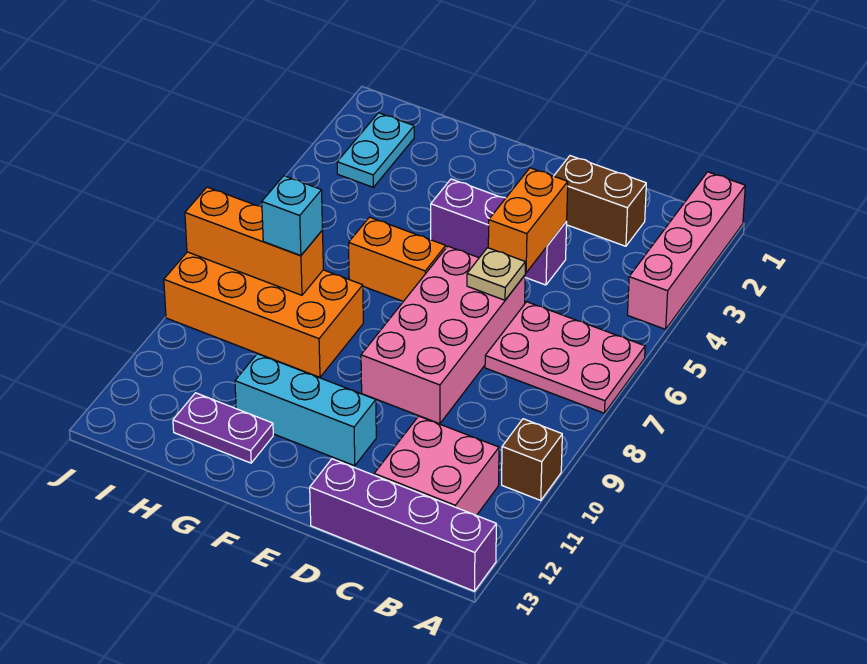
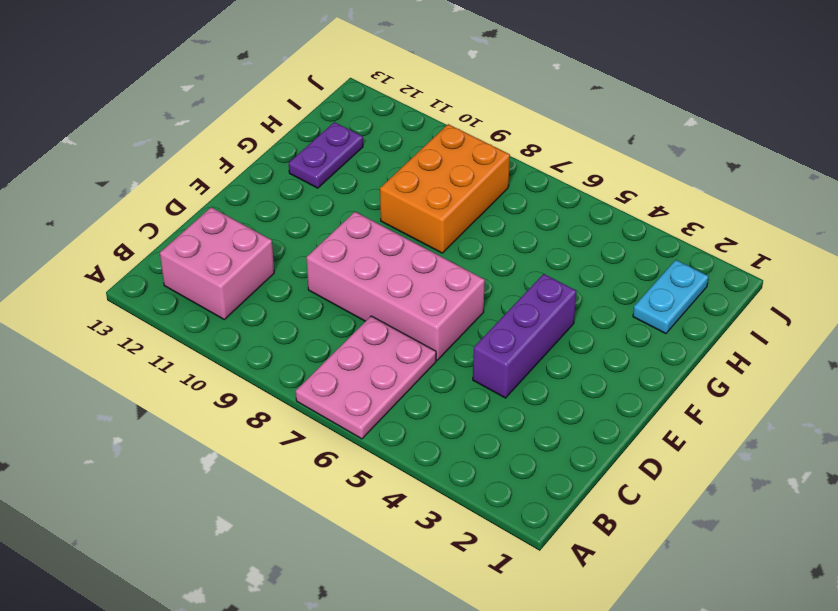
orange 2x3 brick [380,124,510,253] -> orange 2x4 brick [164,252,363,377]
cyan 1x2 plate [633,260,709,334] -> cyan 1x2 plate turned to [337,113,414,187]
none -> pink 1x4 brick [628,172,745,329]
none -> brown 1x1 brick [502,419,562,501]
none -> purple 1x4 brick [310,459,496,591]

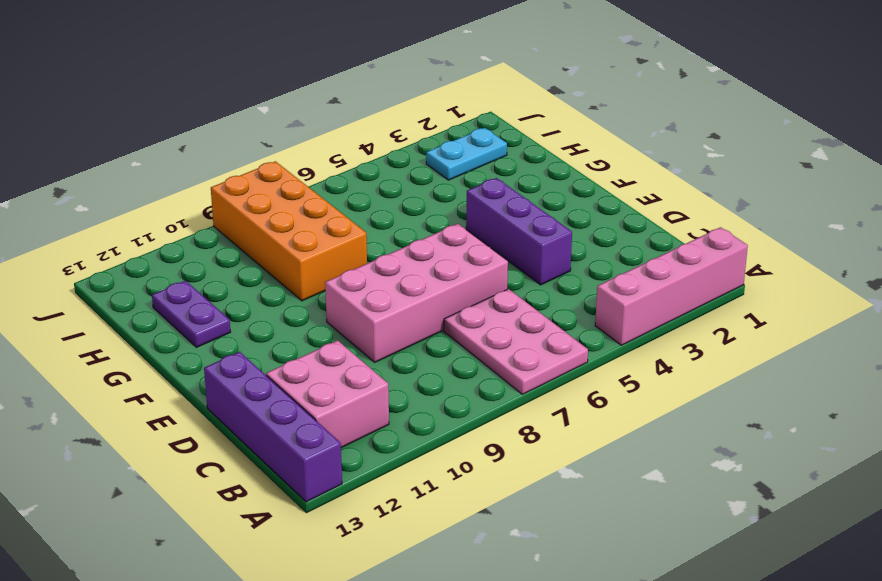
none -> brown 1x1 brick [502,419,562,501]
none -> brown 1x2 brick [554,156,646,246]
none -> cyan 1x3 brick [235,354,376,466]

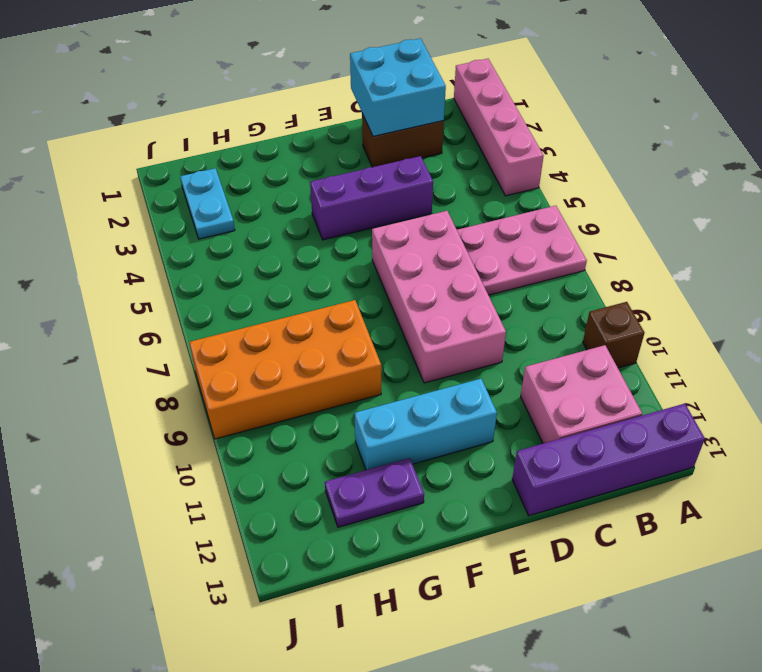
cyan 2x2 brick [350,38,446,136] -> none
none -> orange 1x2 brick [349,217,446,301]
none -> orange 1x2 brick [488,168,568,273]
none -> tan 1x1 plate [467,248,525,300]

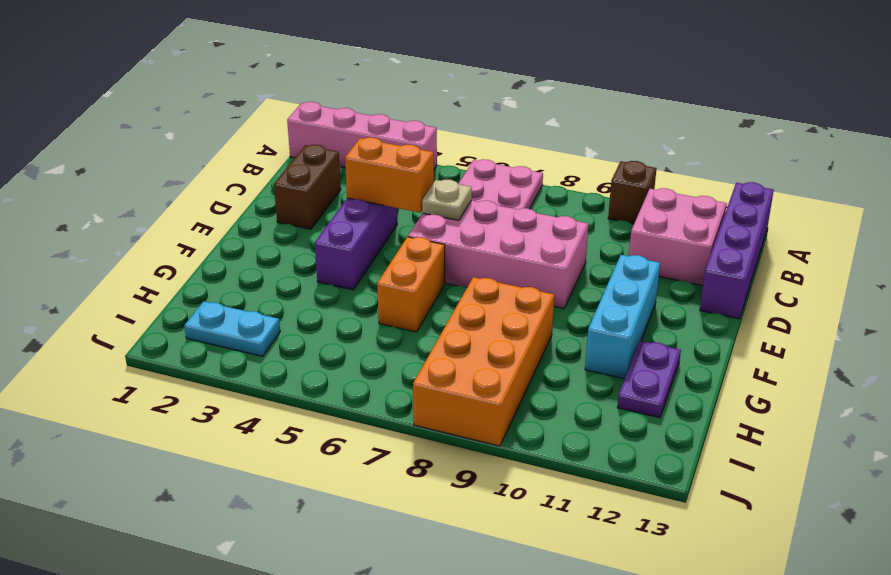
none -> orange 1x3 brick [185,187,323,295]
none -> cyan 1x1 brick [262,176,322,256]

